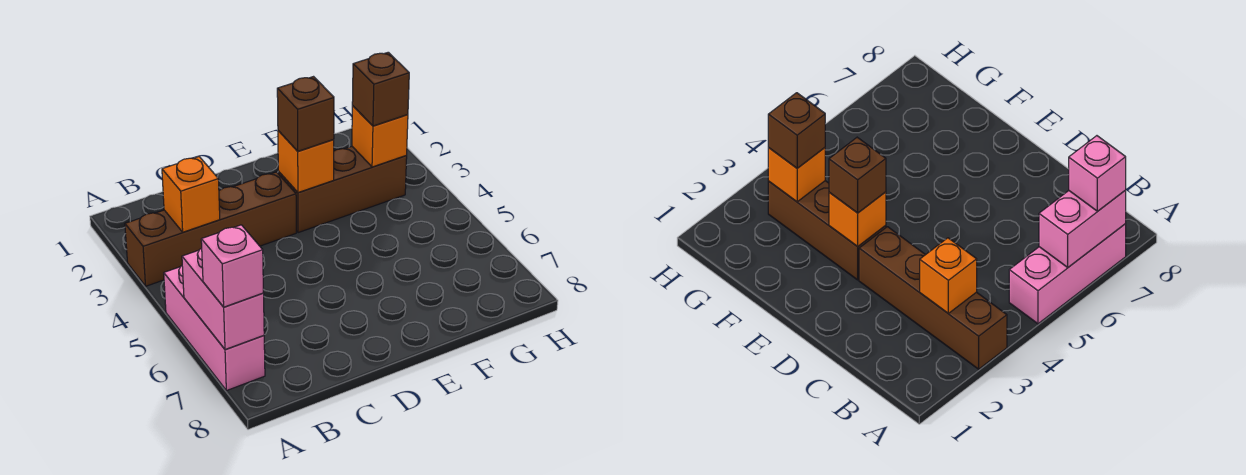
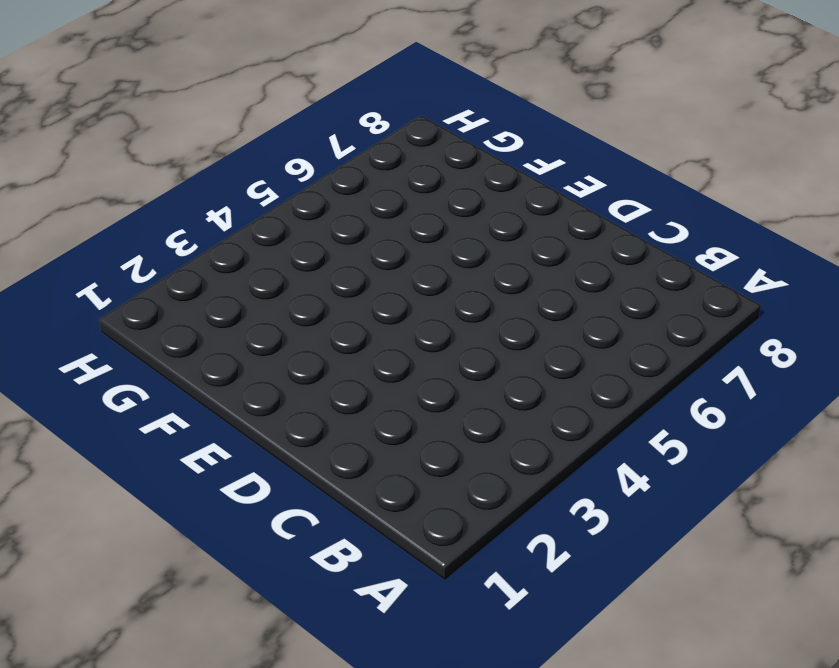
none -> brown 1x4 brick [125,172,296,286]
none -> pink 1x3 brick [164,266,265,391]

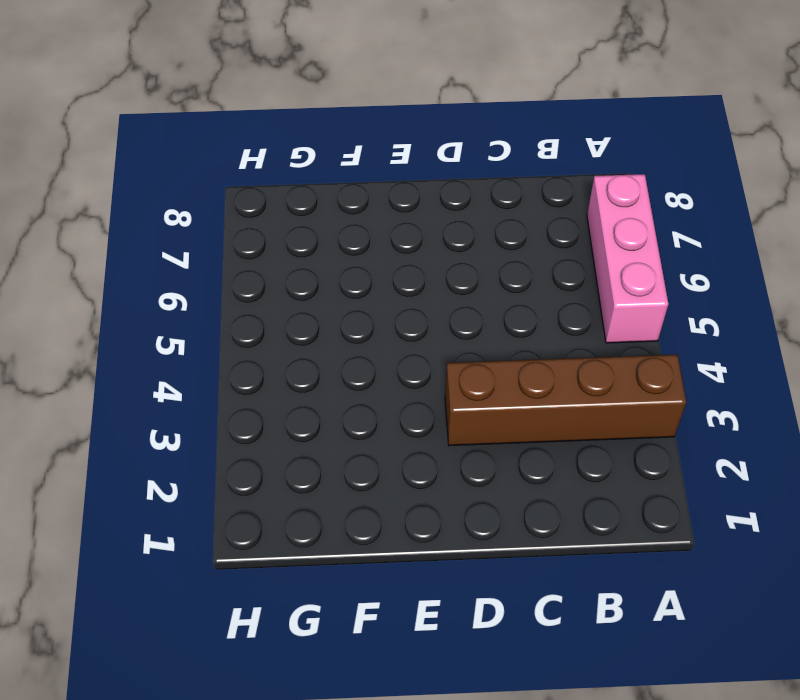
none -> brown 1x3 brick [278,147,407,233]
none -> pink 1x2 brick [182,248,264,350]

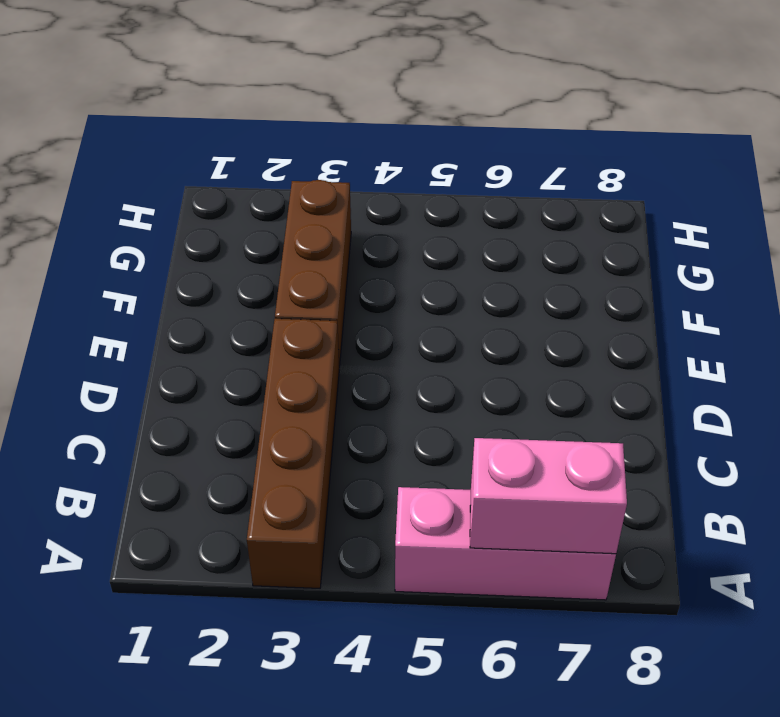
none -> orange 1x1 brick [162,157,220,232]
none -> orange 1x1 brick [278,131,334,193]

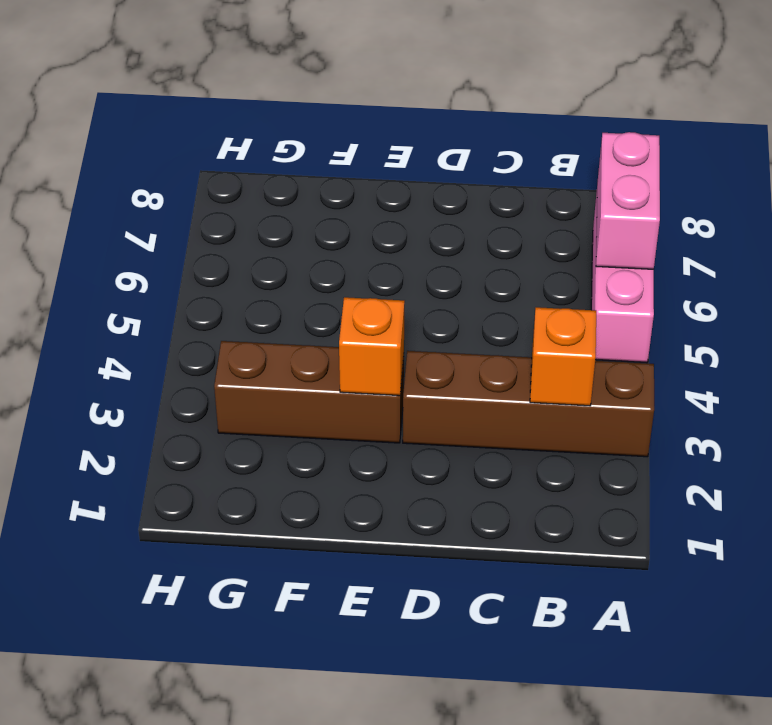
none -> orange 1x1 brick [352,106,408,167]
none -> pink 1x1 brick [201,225,263,307]

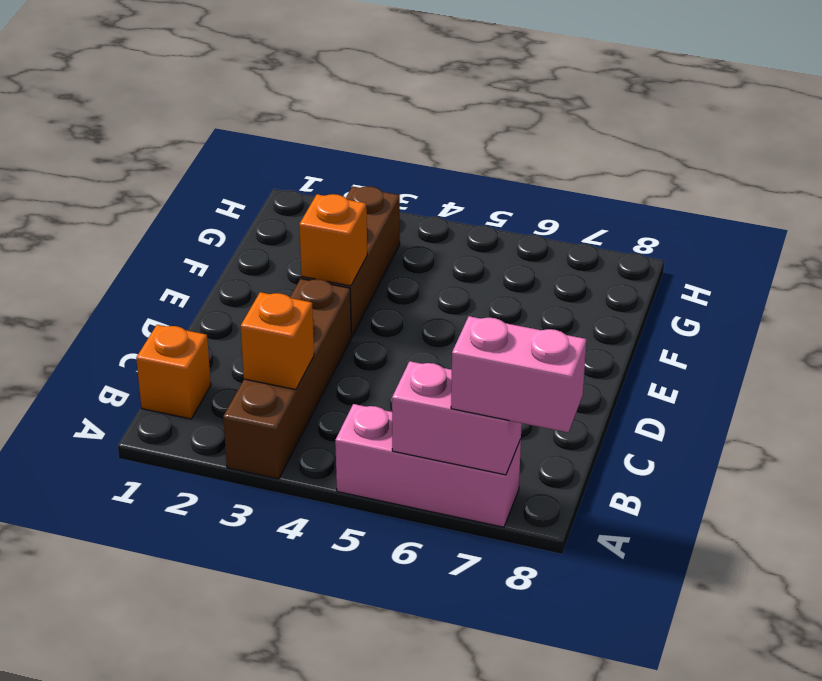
pink 1x2 brick [451,316,586,432] -> pink 1x1 brick [201,225,263,307]
orange 1x1 brick [136,325,211,419] -> orange 1x1 brick moved to [352,106,408,167]
none -> brown 1x1 brick [277,77,334,151]
none -> brown 1x1 brick [352,52,409,126]

